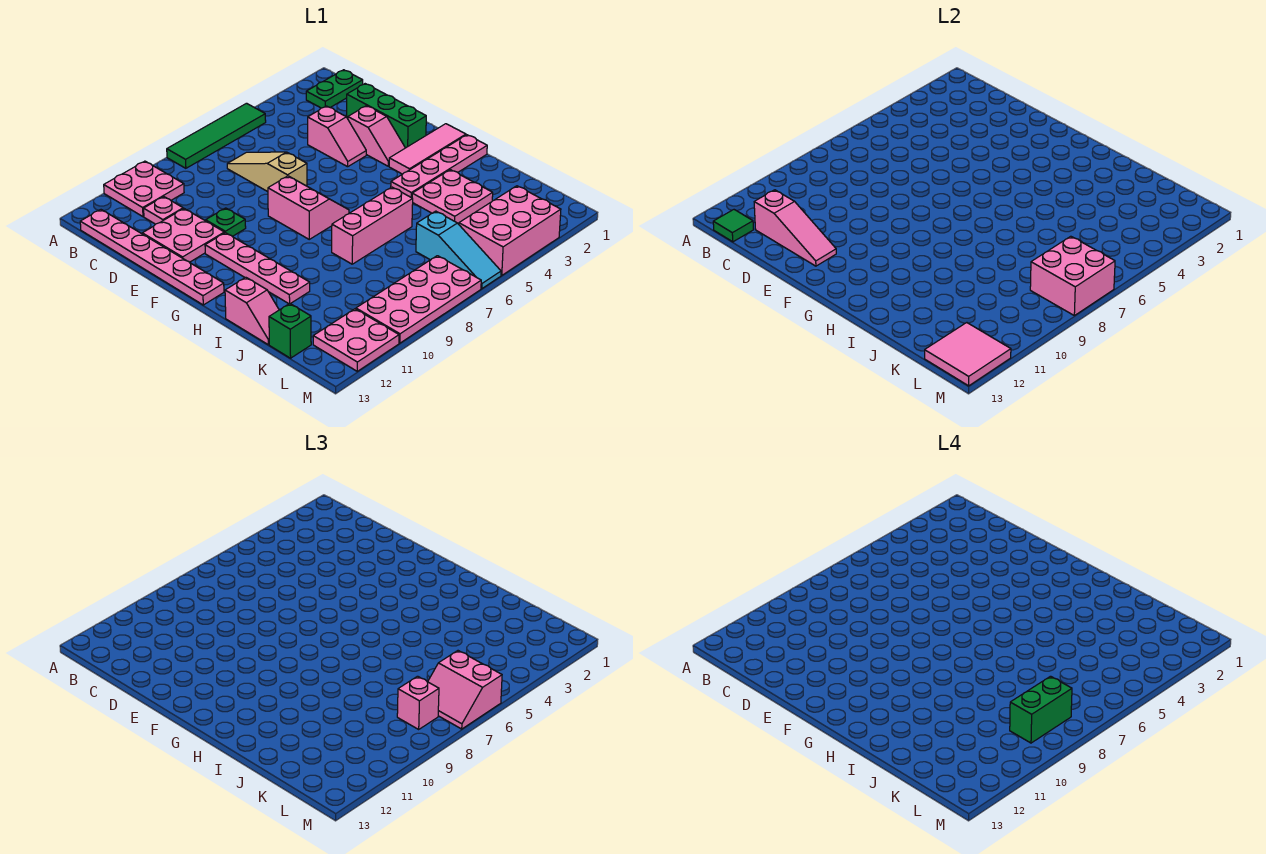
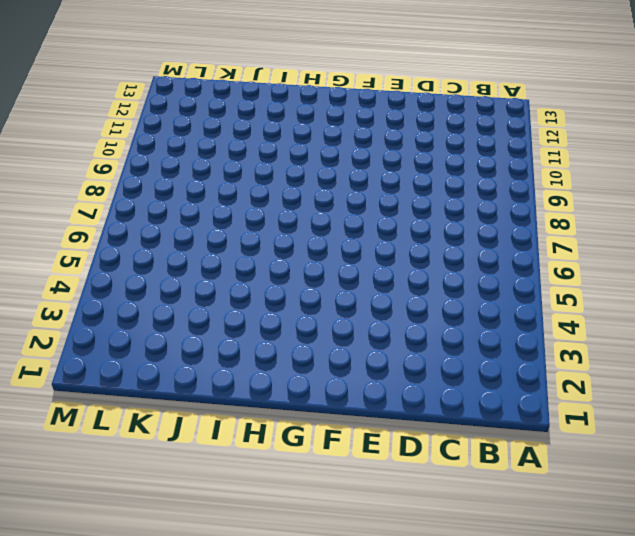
none -> green 1x4 tile [167,103,266,168]
none -> pink 2x2 plate [104,161,184,217]
none -> green 1x2 plate [306,70,363,108]
none -> pink 1x6 plate [80,210,224,305]

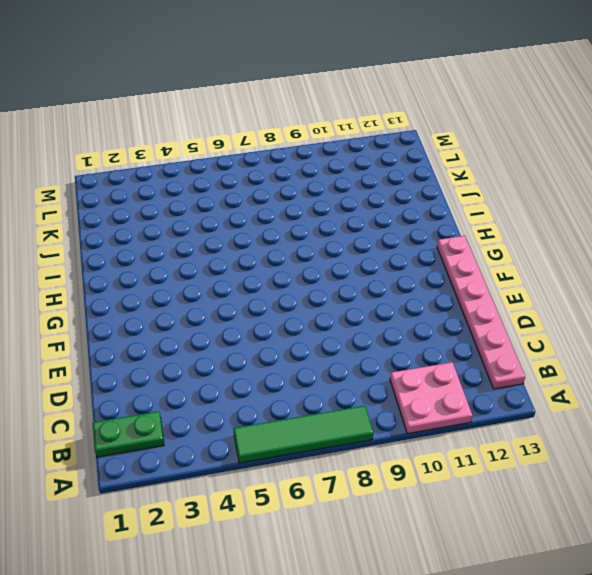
none -> tan 1x3 slope [227,152,307,192]
none -> pink 1x1 plate [144,197,183,224]
none -> green 1x3 brick [347,84,426,148]
none -> pink 1x2 slope [308,106,366,167]

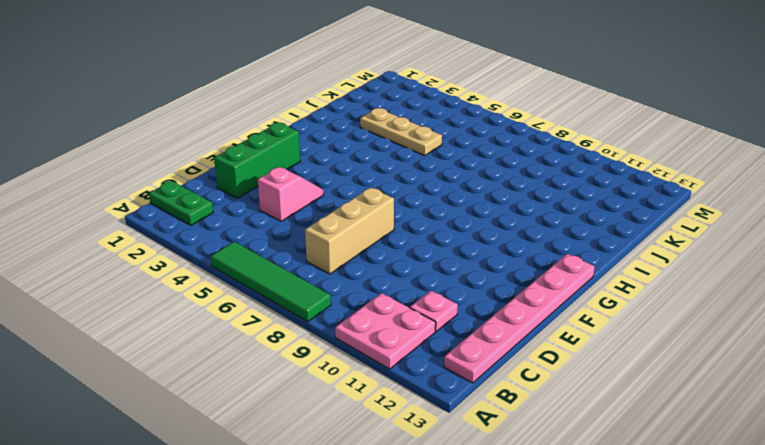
tan 1x3 brick [305,187,394,274] -> tan 1x3 slope [227,152,307,192]
tan 1x3 plate [360,108,442,156] -> pink 2x2 plate [412,170,493,223]
none -> pink 2x2 plate [142,209,224,262]
none -> pink 1x2 slope [348,106,405,166]
none -> green 1x1 plate [206,208,246,236]
none -> pink 2x2 slope [268,176,349,239]

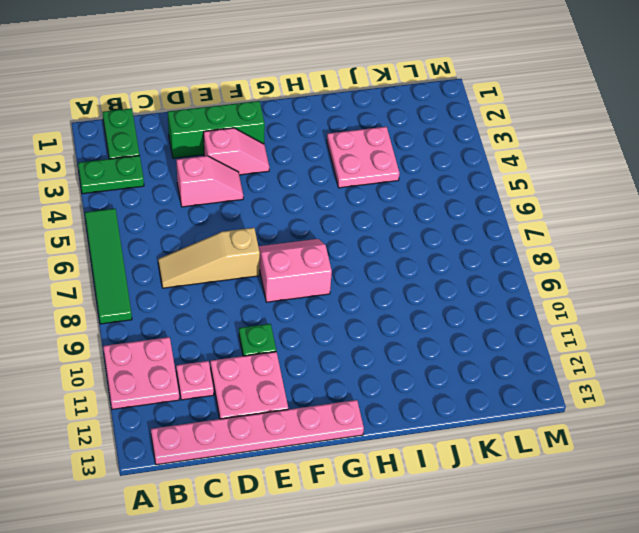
green 1x2 plate [78,155,144,194] -> none
none -> pink 1x4 plate [205,233,310,304]
none -> pink 1x3 tile [389,124,466,174]
none -> pink 1x4 plate [391,135,487,198]
none -> pink 1x3 brick [332,187,413,264]

